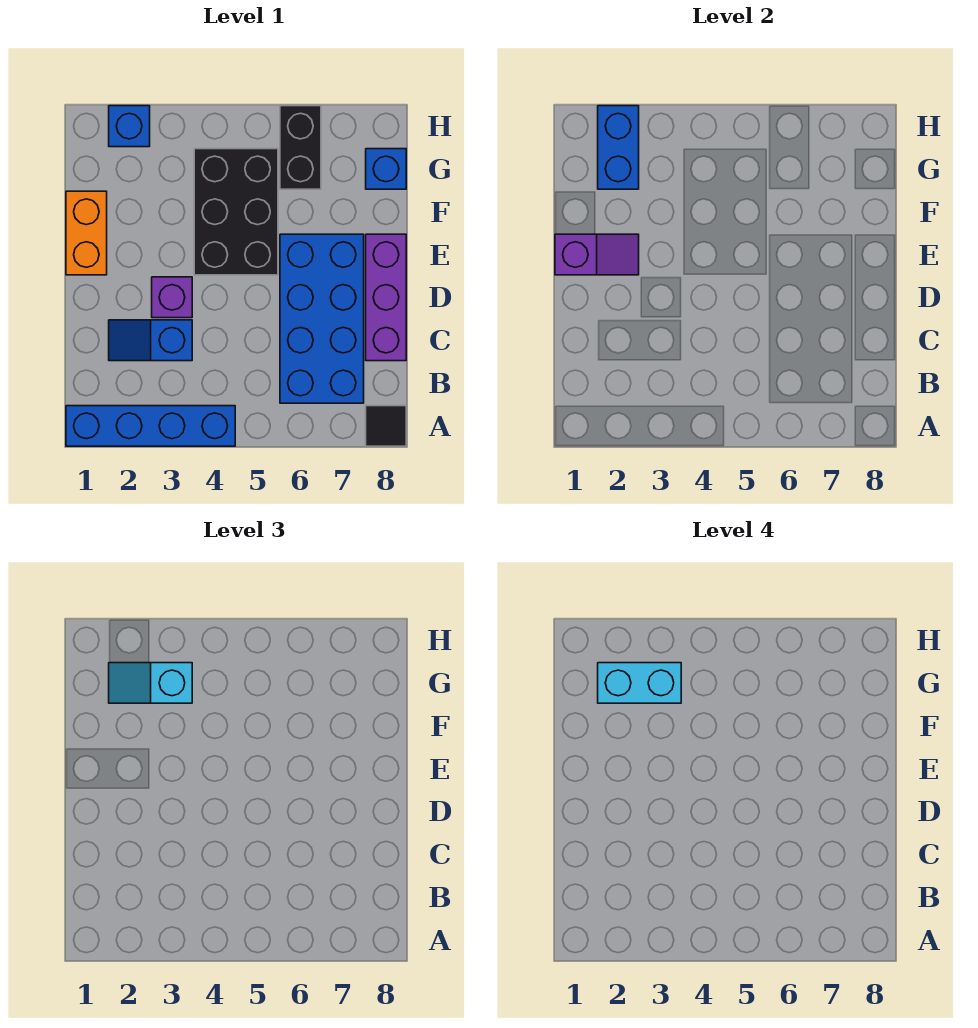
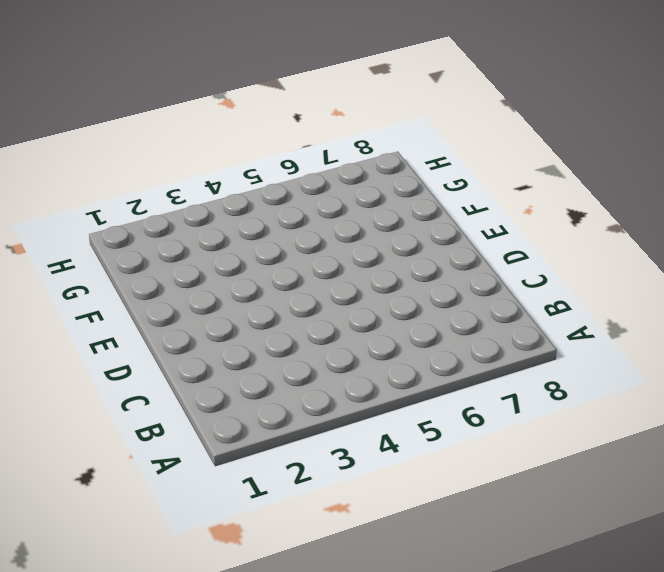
none -> blue 1x4 brick [66,406,235,446]
none -> black 1x1 tile [366,406,406,446]
none -> blue 2x4 brick [280,234,364,403]

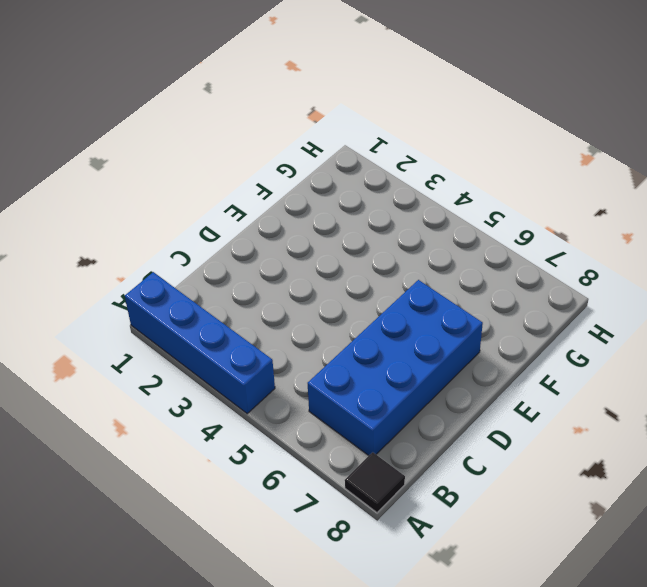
none -> blue 1x2 slope [109,320,192,361]
none -> purple 1x3 brick [366,234,406,361]
none -> purple 1x1 brick [152,277,192,318]

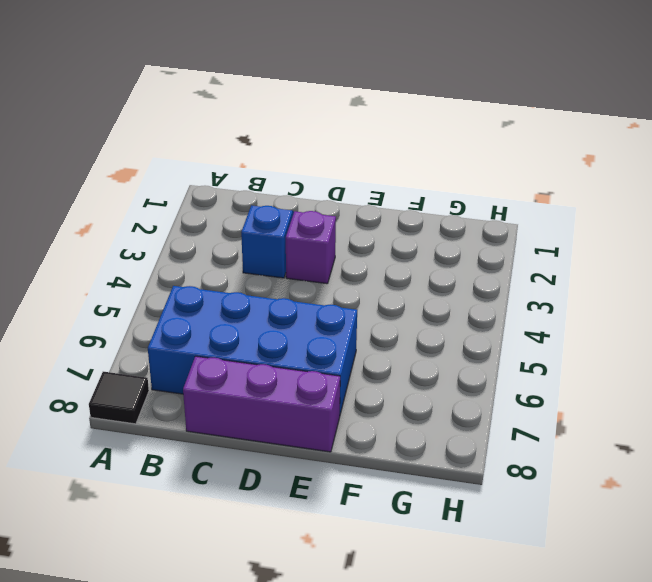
none -> blue 1x4 brick [66,406,235,446]
none -> orange 1x2 brick [66,191,107,275]
none -> black 2x3 brick [194,149,278,275]

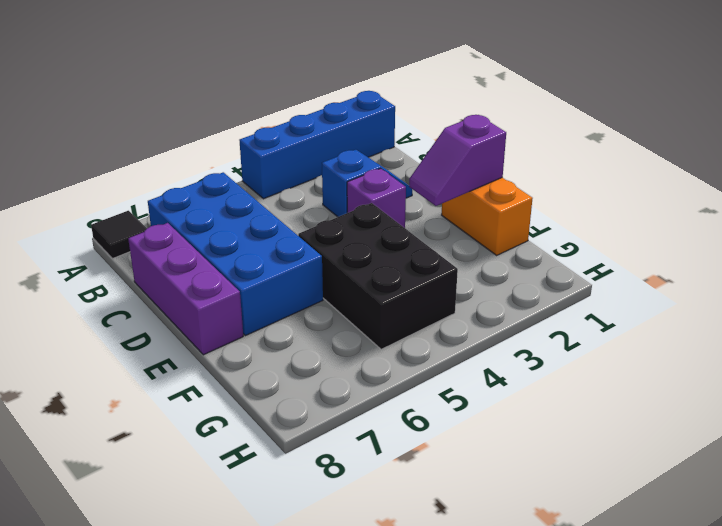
none -> black 1x2 brick [280,106,321,189]
none -> blue 1x1 brick [366,149,406,189]
none -> blue 1x1 brick [109,106,150,147]

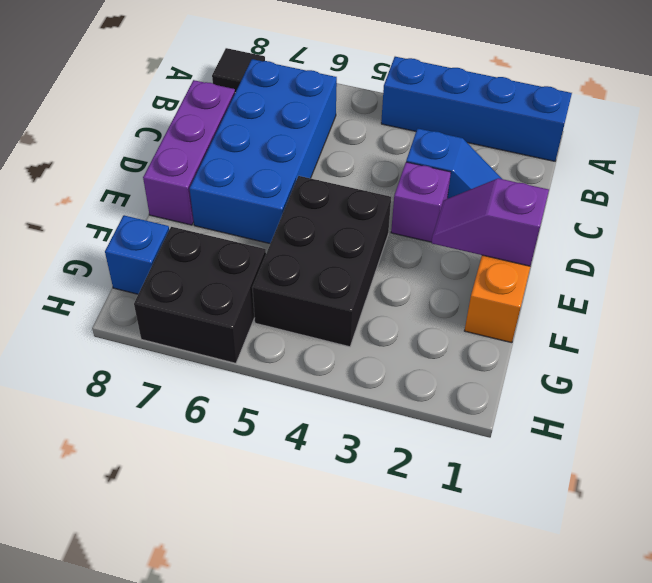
black 2x2 brick [134,227,266,363] -> black 1x2 brick [280,106,321,189]
none -> blue 1x1 brick [109,106,150,147]
none -> blue 1x2 brick [598,106,639,189]
none -> cyan 1x2 slope [109,663,192,703]

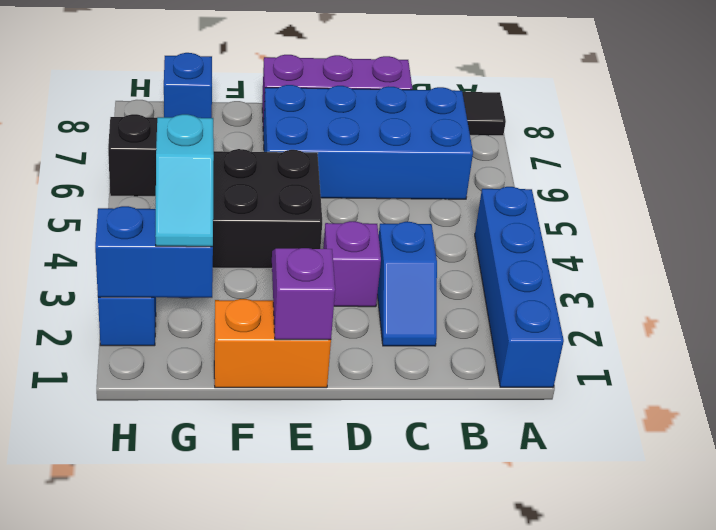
none -> cyan 1x2 brick [598,663,681,703]

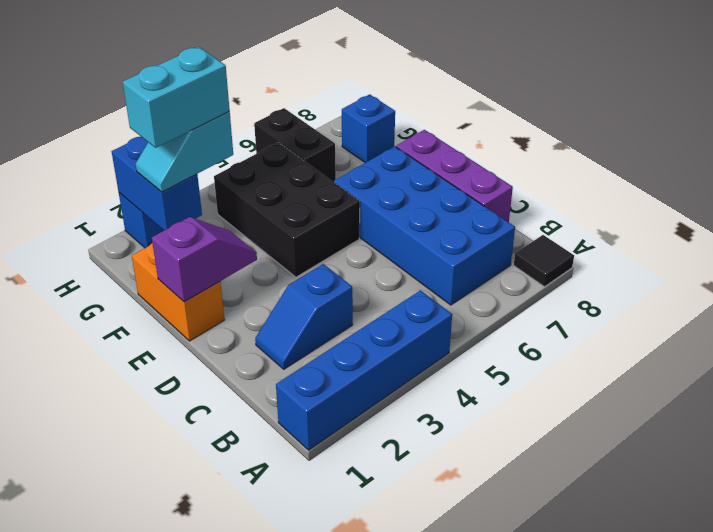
none -> purple 1x1 brick [152,277,192,318]

